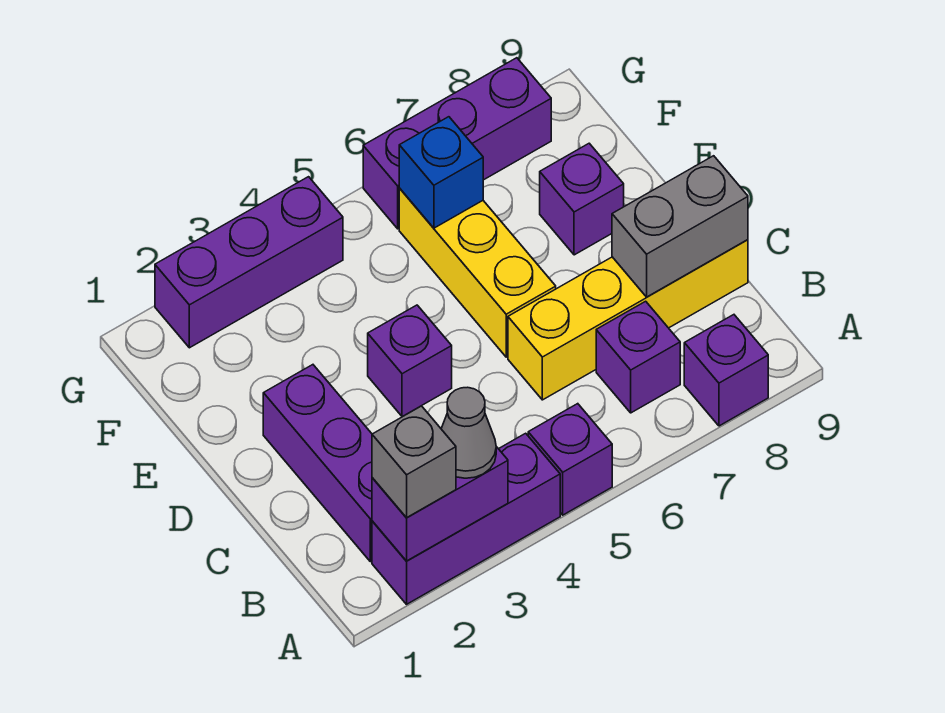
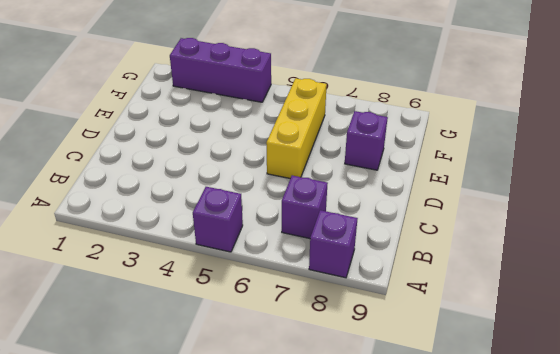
none -> purple 1x3 brick [372,433,560,604]
none -> purple 1x3 brick [263,365,372,562]
none -> yellow 1x4 brick [508,240,748,400]

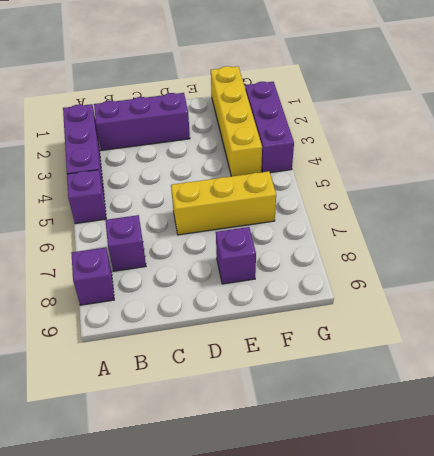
yellow 1x4 brick [211,66,262,176] -> yellow 1x4 brick moved to [508,240,748,400]
none -> purple 1x1 brick [368,305,452,417]
none -> purple 1x3 brick [363,58,551,229]
none -> purple 1x2 brick [372,447,508,561]

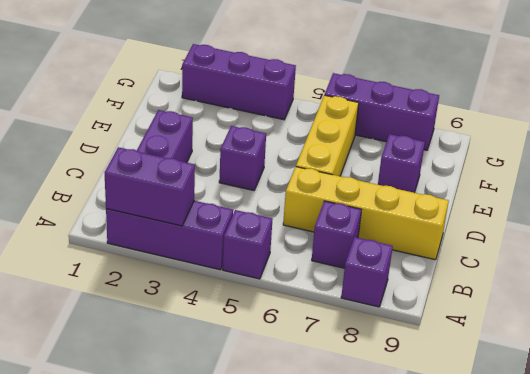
none -> grey 1x2 brick [612,156,748,297]
none -> blue 1x1 brick [399,117,483,228]
none -> grey 1x1 brick [372,406,456,518]

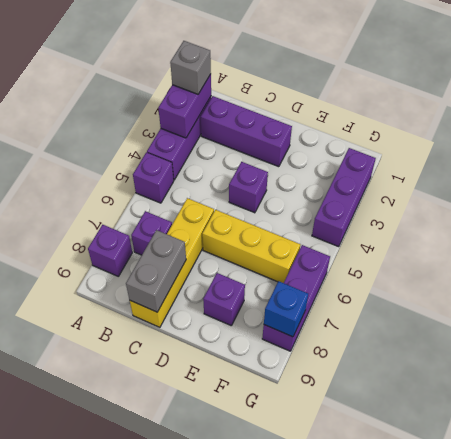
blue 1x1 brick [264,281,308,337] -> blue 1x1 brick moved to [399,117,483,228]
none -> grey 1x1 cone [441,387,496,478]

